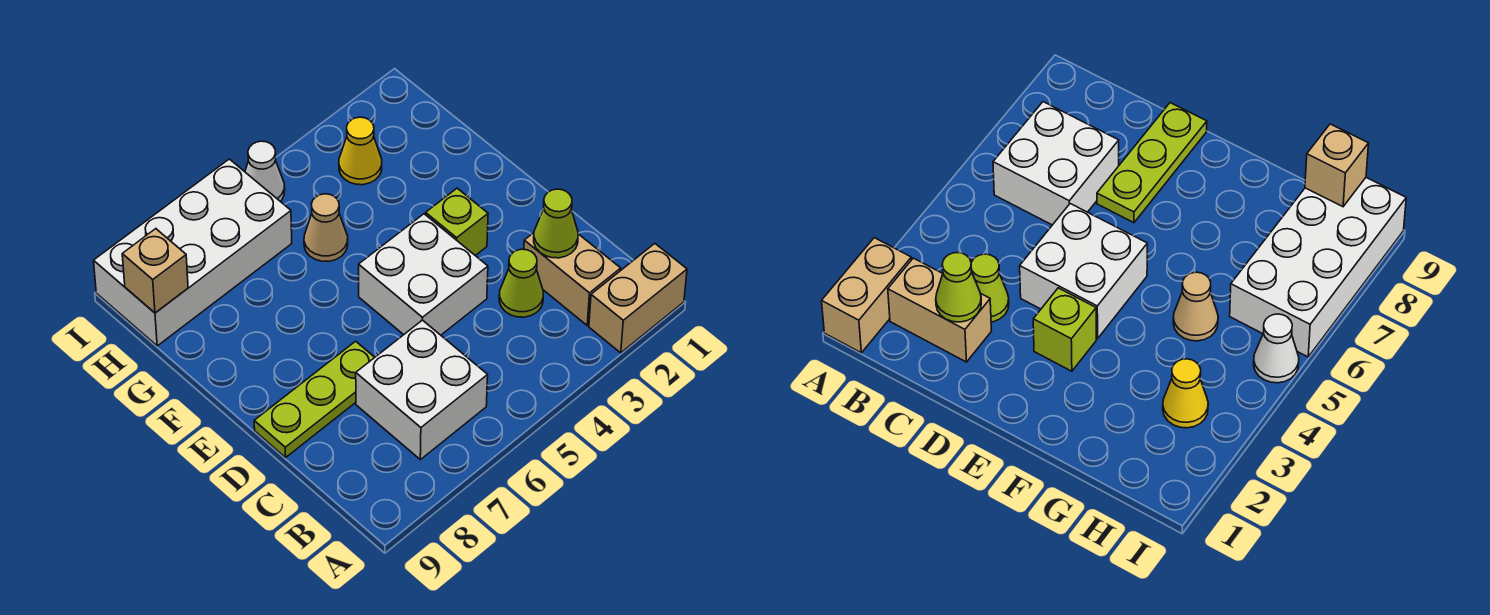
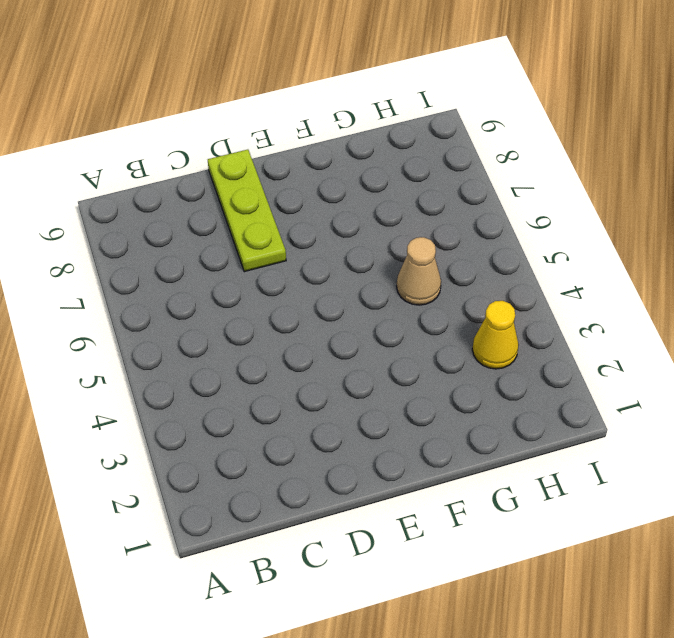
none -> tan 1x2 brick [589,244,687,353]
none -> tan 1x2 brick [524,233,621,325]
none -> white 2x2 brick [356,320,488,460]

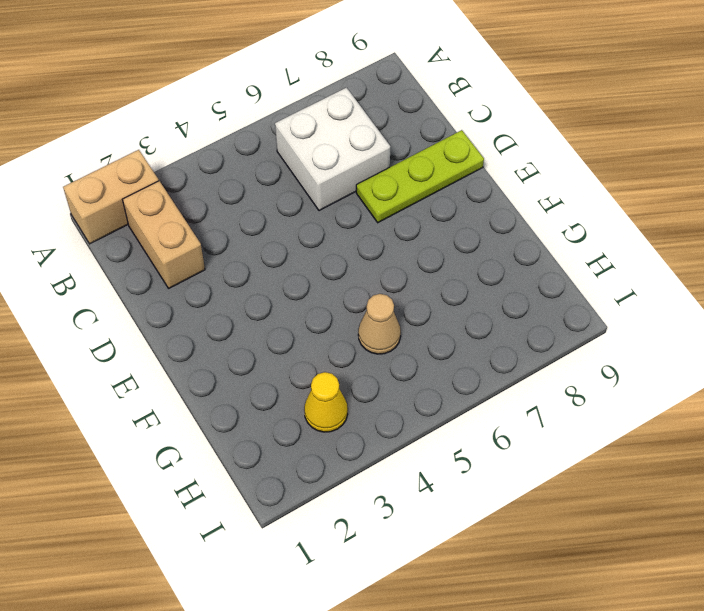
none -> lime 1x1 cone [499,249,543,317]
none -> white 2x2 brick [359,214,488,335]
none -> lime 1x1 brick [426,188,488,256]

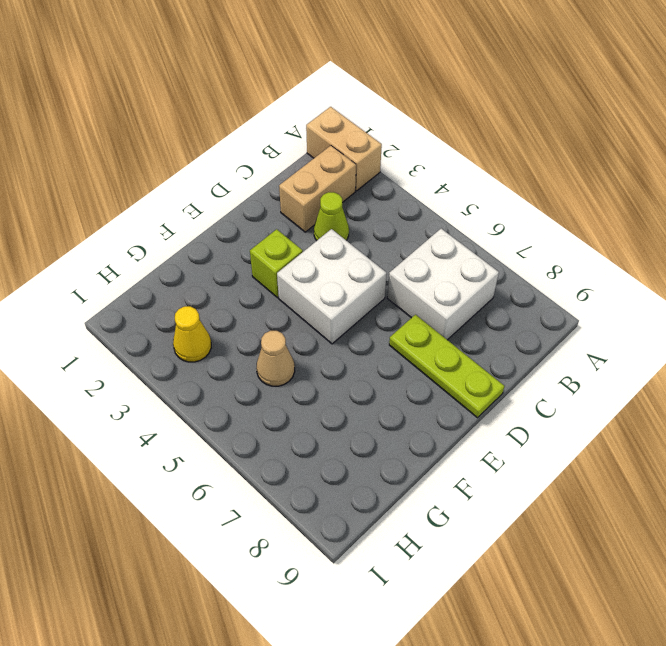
none -> white 2x4 brick [94,159,292,346]
none -> white 1x1 cone [245,141,285,201]
none -> lime 1x1 cone [534,189,578,258]

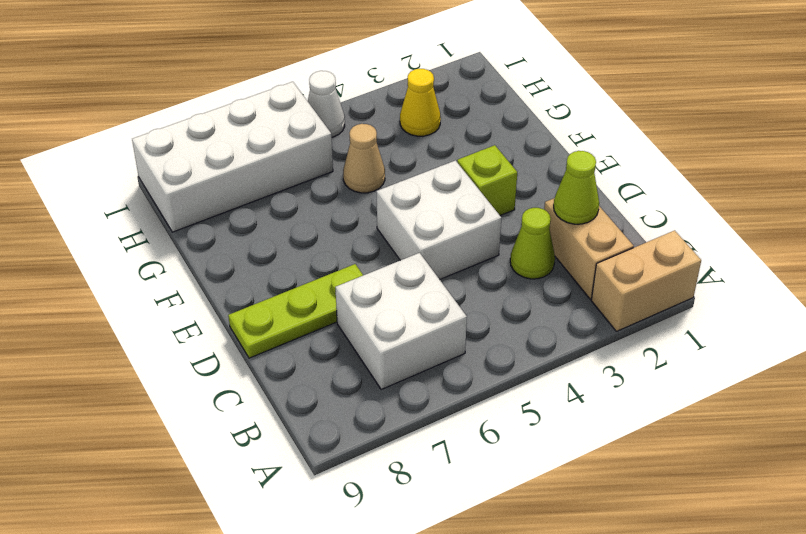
none -> tan 1x1 brick [122,229,188,313]

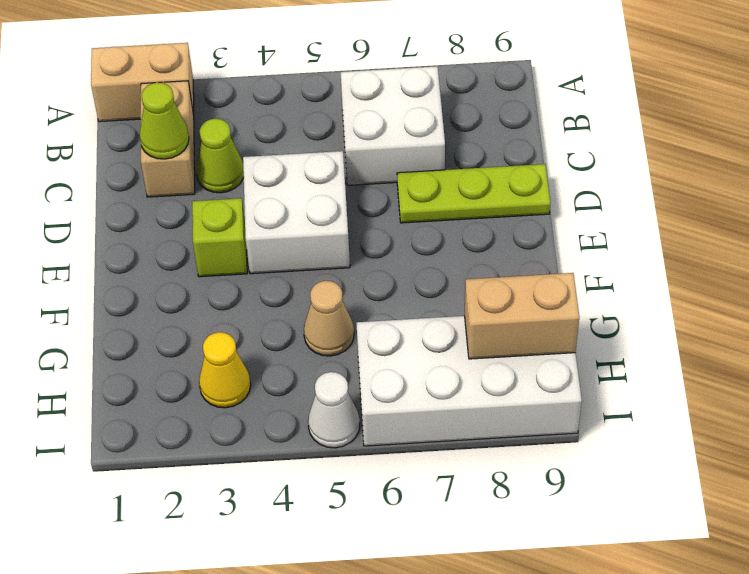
tan 1x2 brick [465,273,579,359] -> tan 1x1 brick [122,229,188,313]

